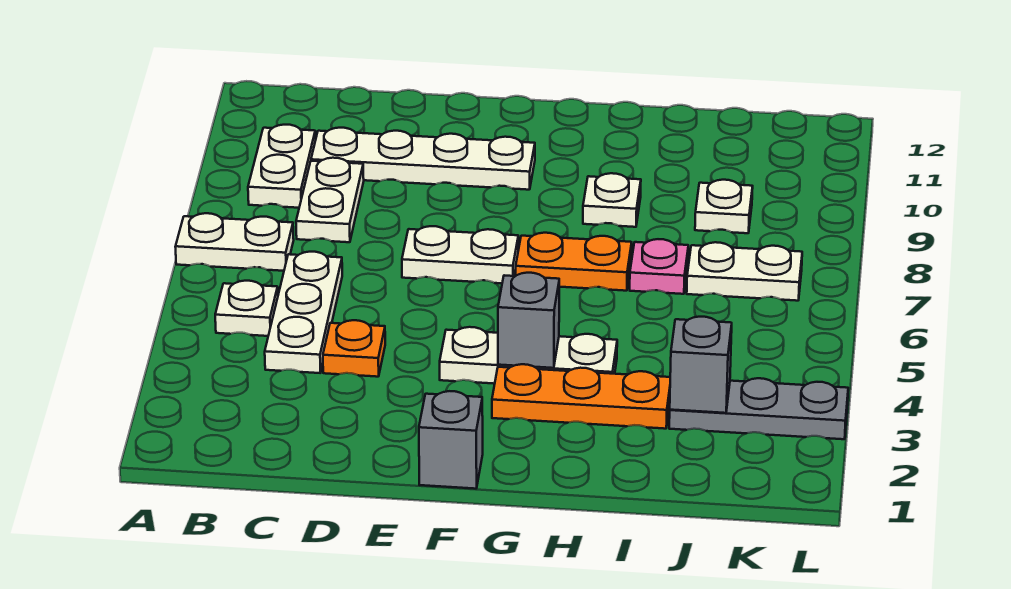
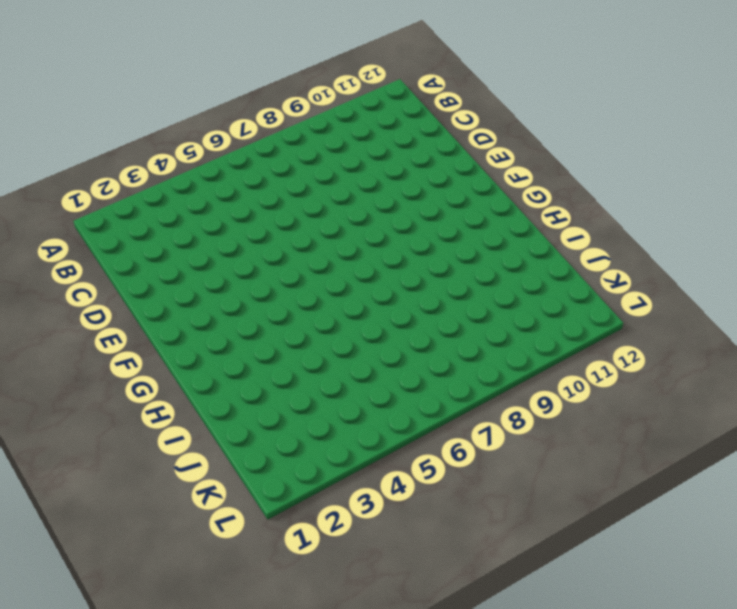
none -> white 1x2 plate [175,213,294,271]
none -> white 1x1 plate [215,281,278,336]
none -> white 1x2 plate [248,125,316,208]

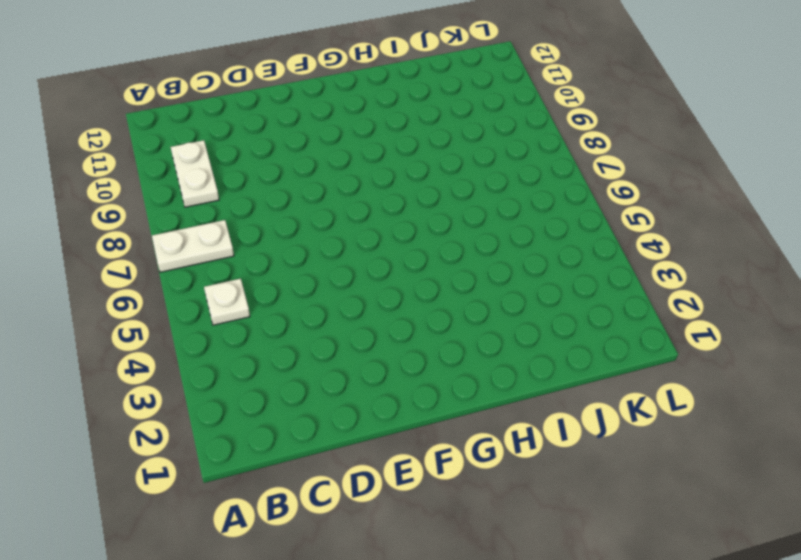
none -> white 1x3 plate [265,252,342,373]
none -> white 1x2 plate [296,158,364,242]
none -> white 1x4 plate [311,128,535,190]

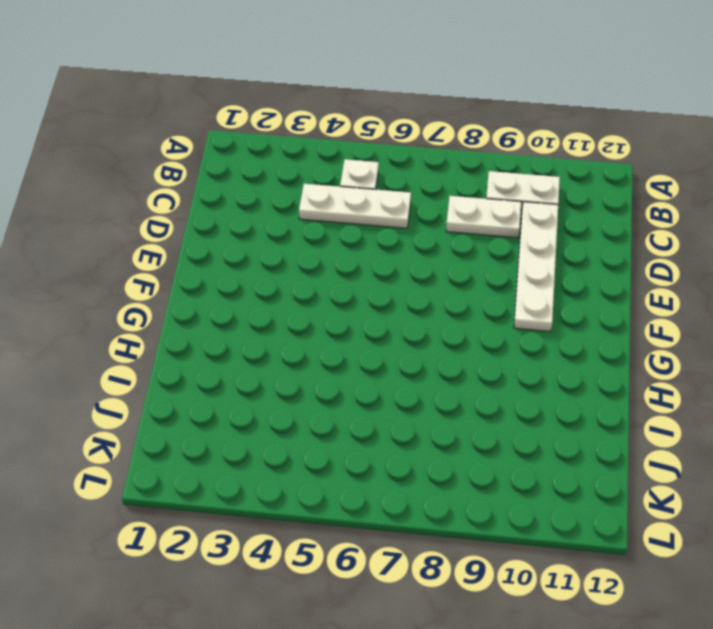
none -> white 1x2 plate [175,213,294,271]
none -> orange 1x1 plate [323,320,385,377]
none -> white 1x2 plate [402,226,518,283]

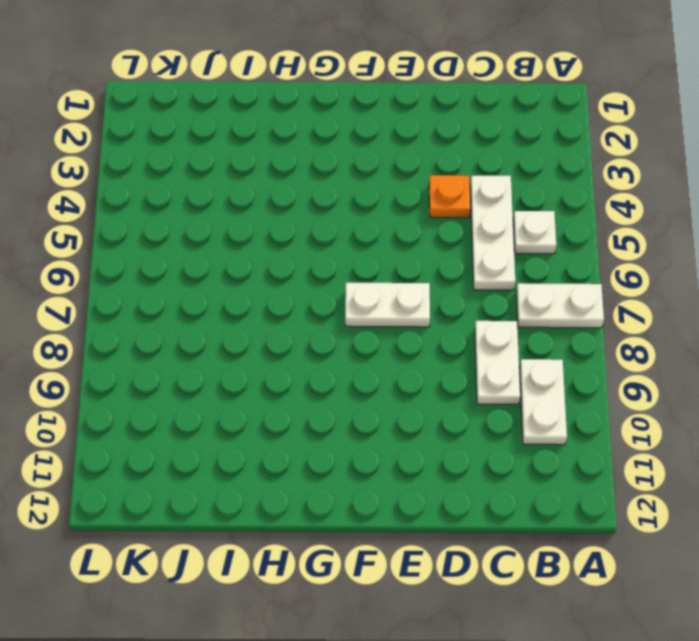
none -> white 1x4 plate [311,128,535,190]
none -> grey 1x1 brick [419,391,483,489]
none -> white 1x3 plate [440,327,617,384]

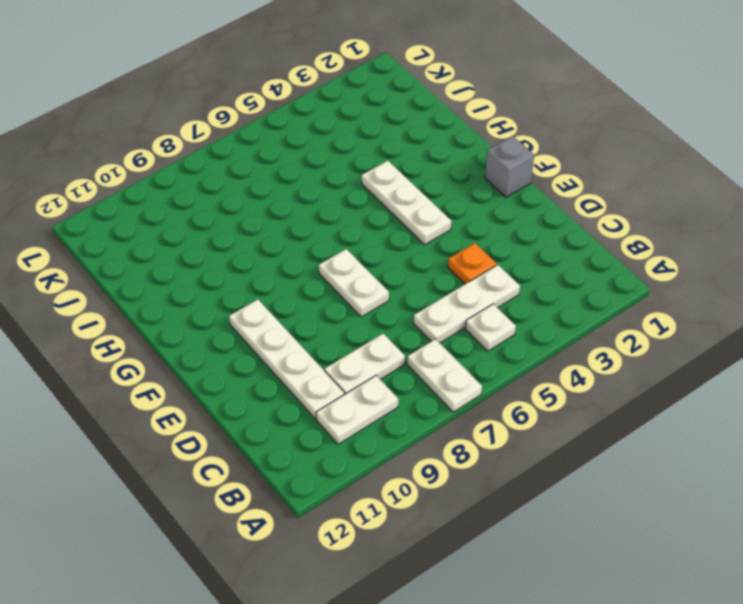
none -> orange 1x3 plate [492,364,670,429]
none -> orange 1x2 plate [516,233,632,291]
none -> white 1x1 plate [583,173,641,227]

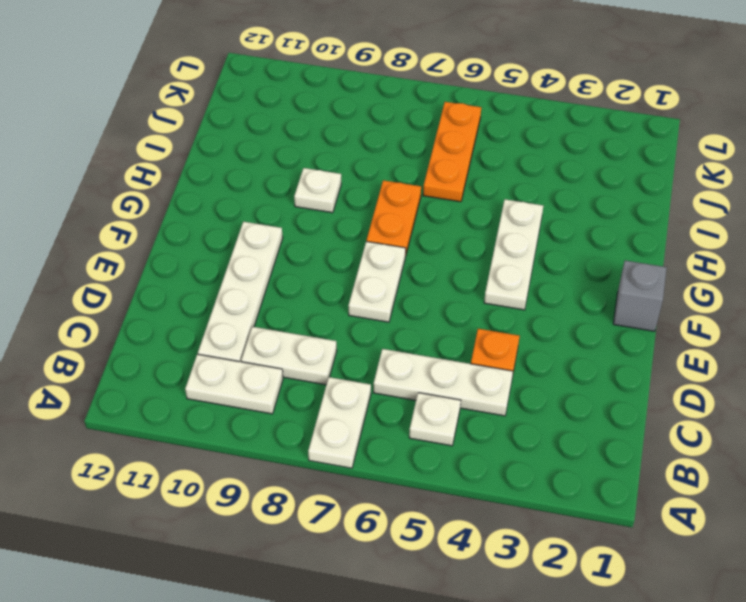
orange 1x3 plate [423,102,481,202] -> orange 1x3 plate moved to [492,364,670,429]
none -> pink 1x1 plate [630,239,688,294]
none -> grey 1x3 plate [669,378,848,439]
none -> white 1x2 plate [687,242,802,301]

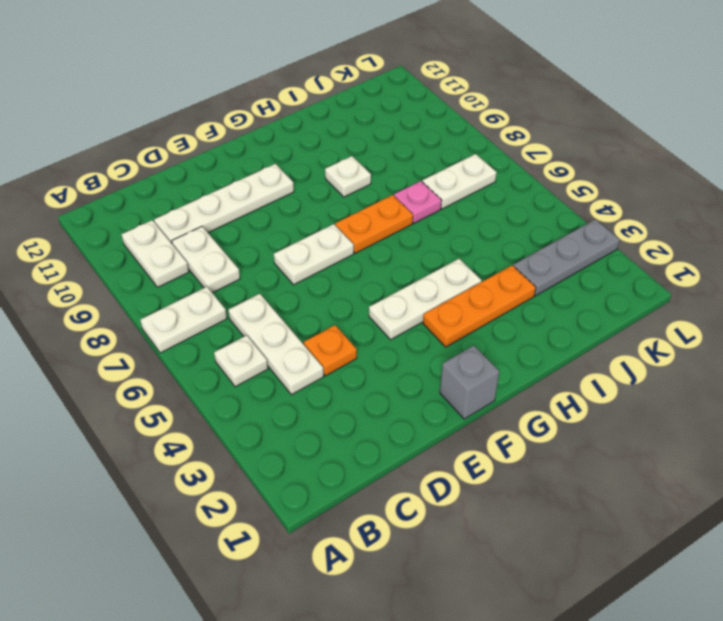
none -> white 1x1 plate [695,180,753,233]
none -> grey 1x1 brick [498,273,559,368]
none -> grey 1x1 brick [670,317,732,413]

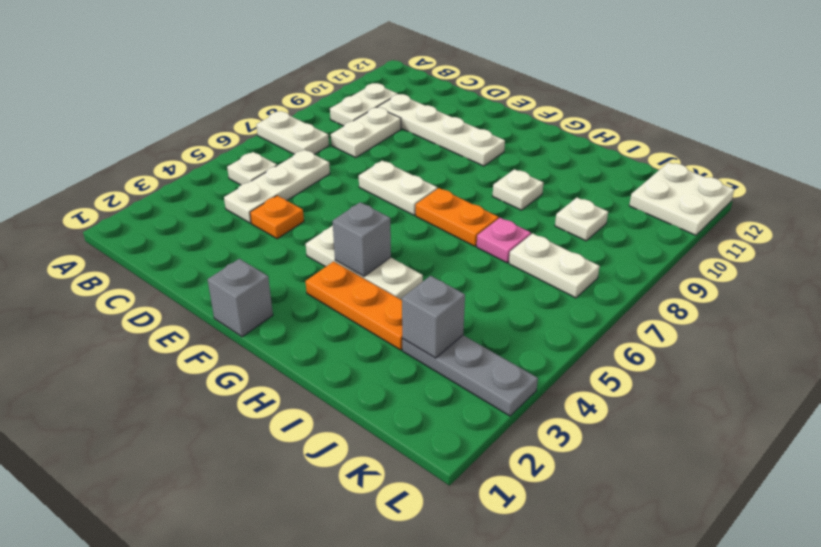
white 2x2 plate [629,162,734,235] -> none

